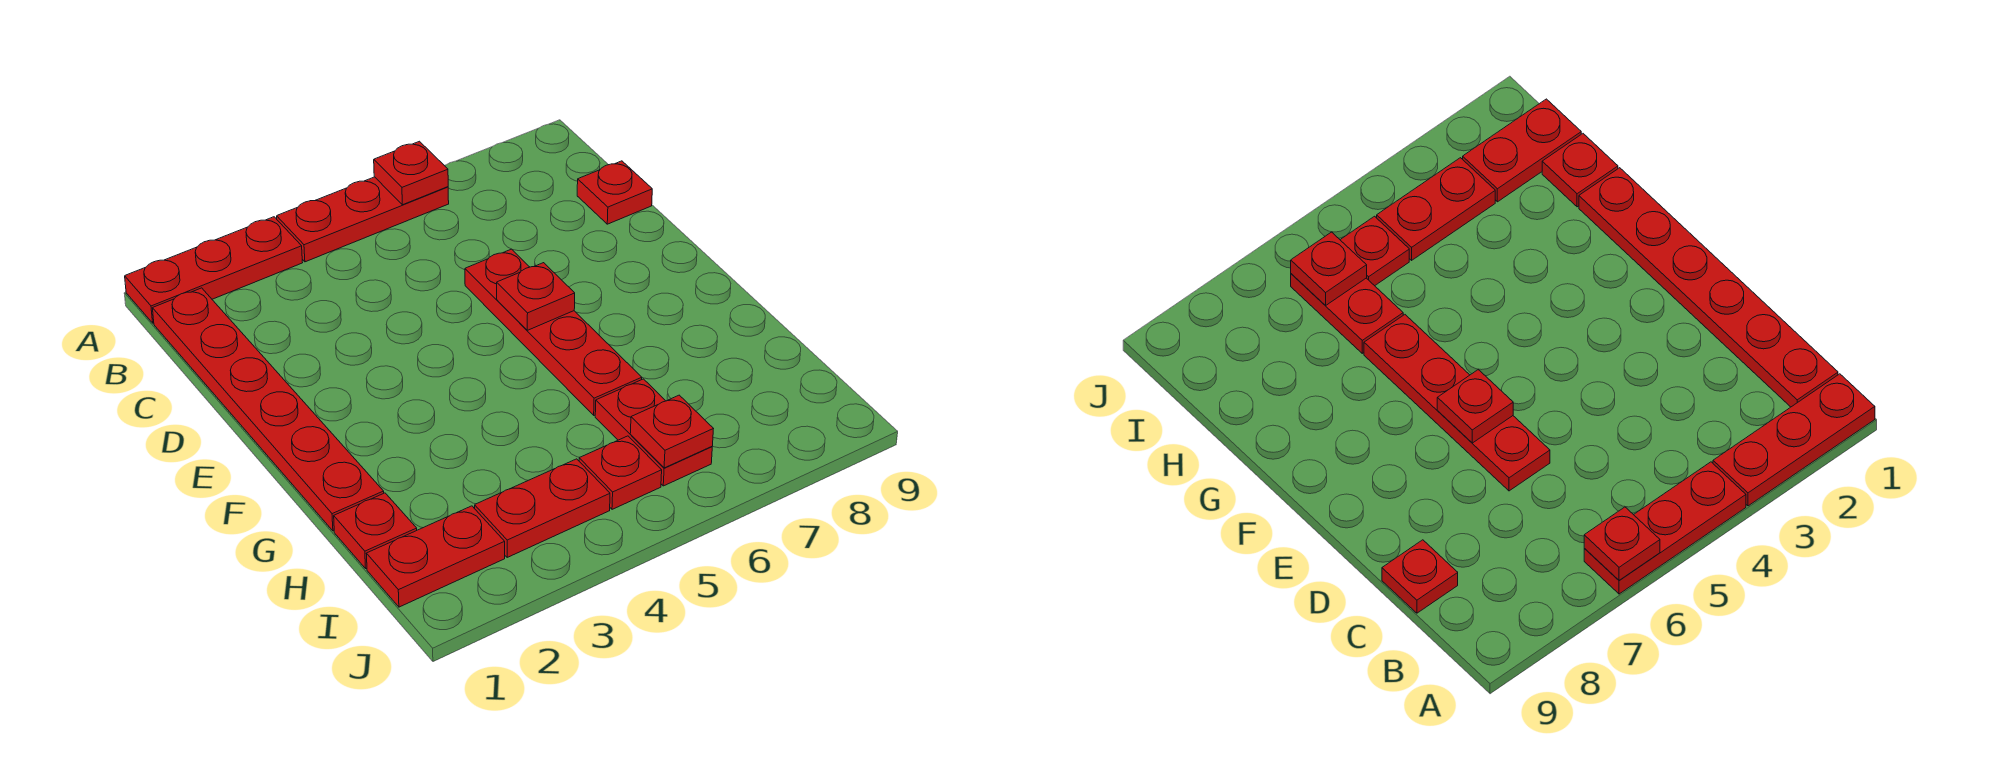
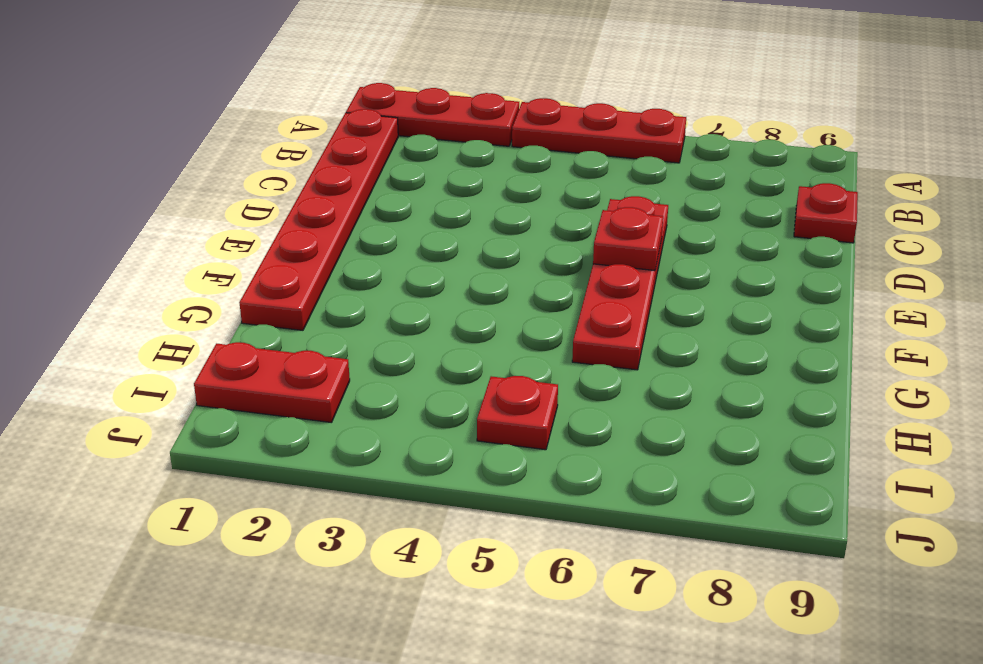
none -> red 1x1 plate [334,493,417,568]
none -> red 1x2 plate [595,379,712,486]
none -> red 1x2 plate [475,459,610,557]

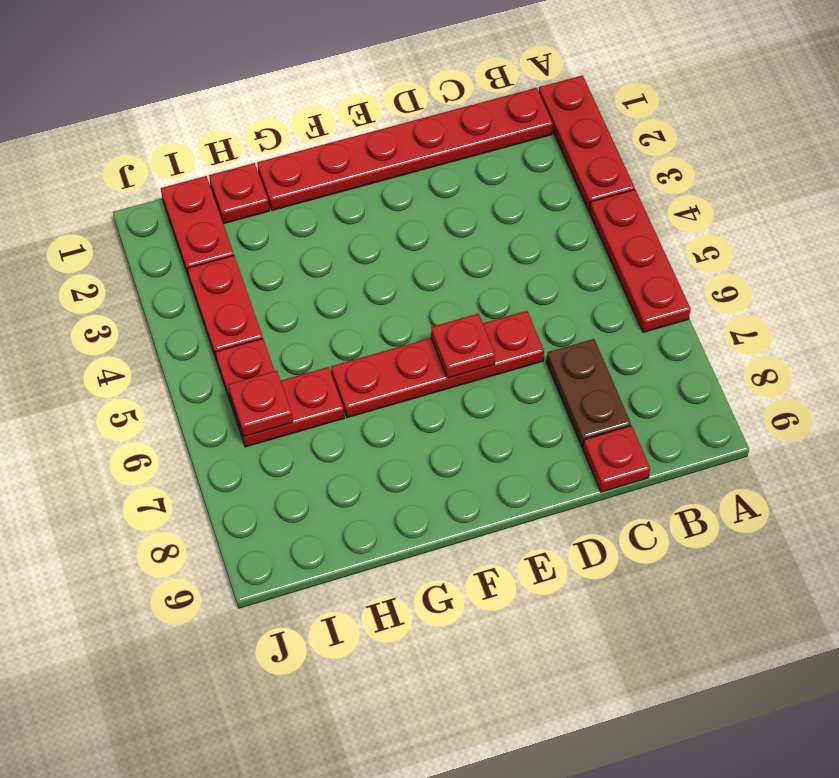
brown 1x2 plate [546,339,631,447] -> none
none -> red 1x1 plate [374,141,448,205]

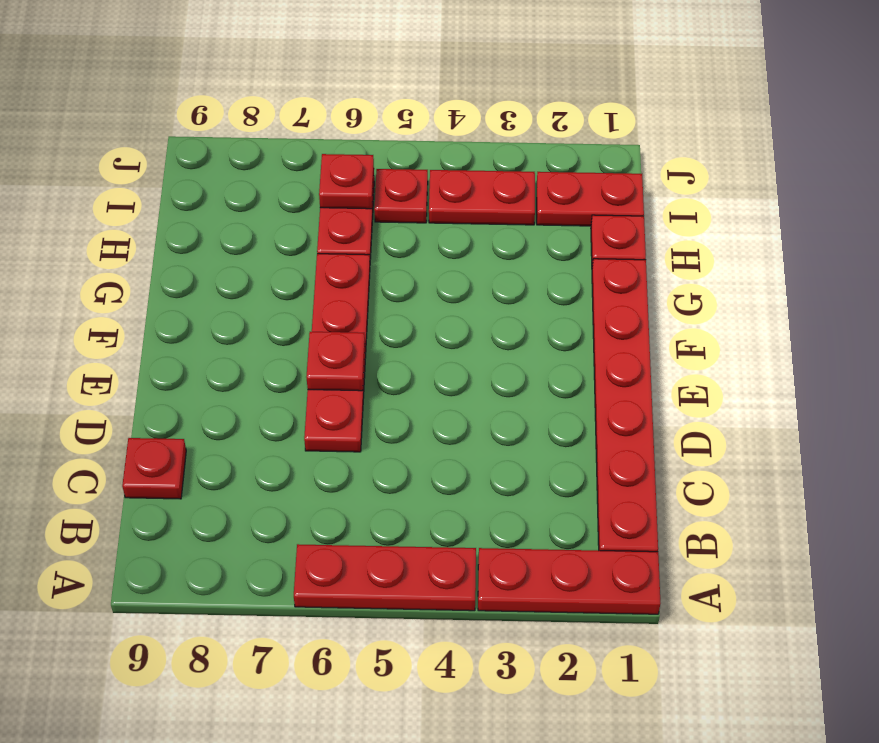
none -> red 1x1 plate [374,141,448,205]

